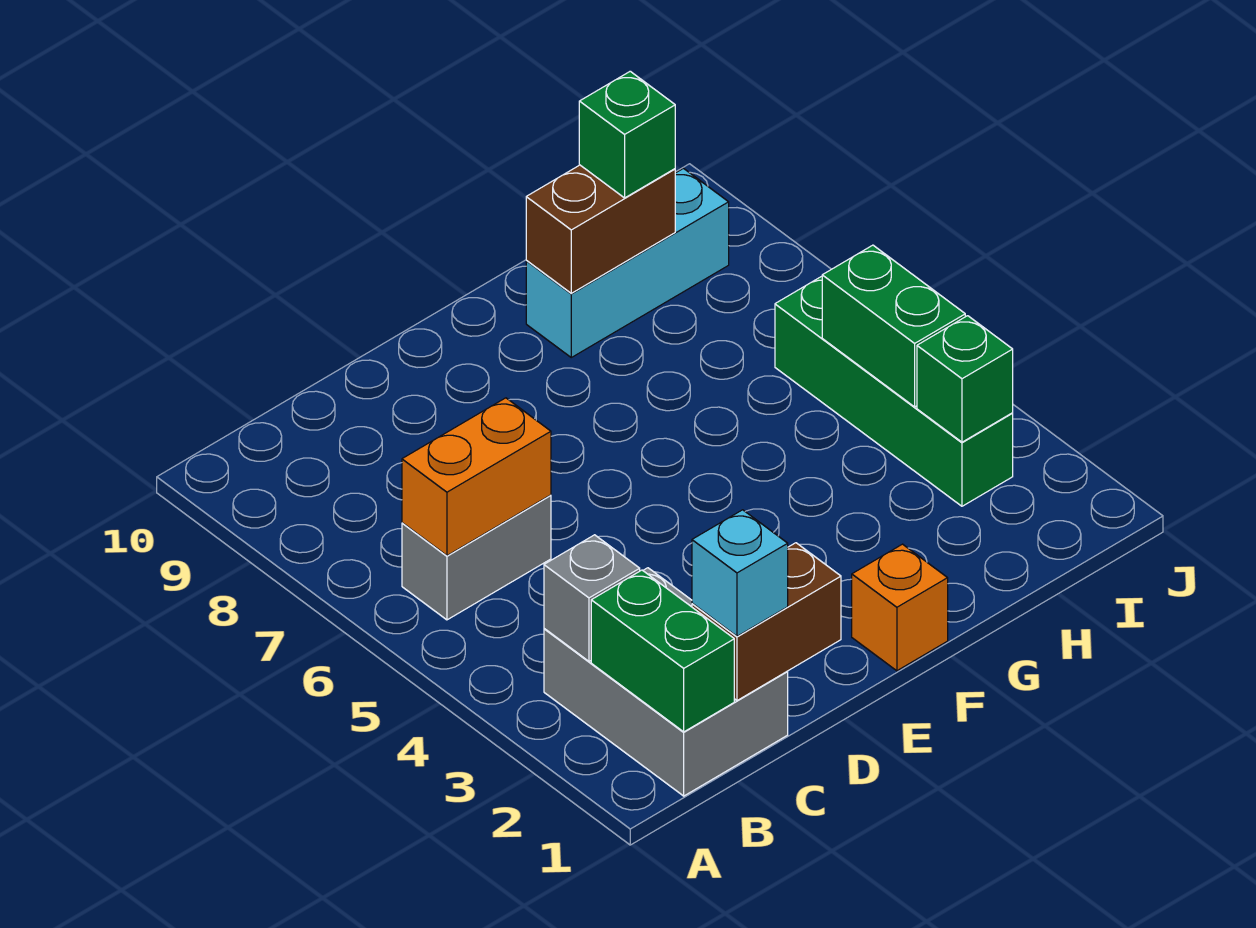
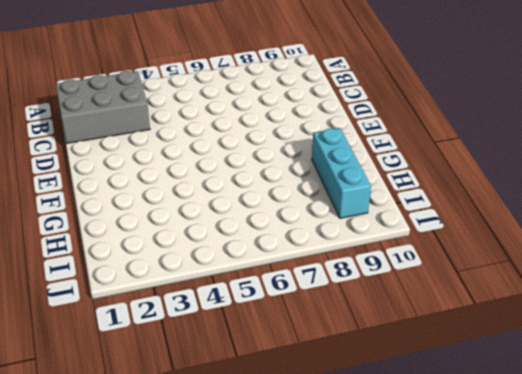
none -> grey 1x2 brick [402,495,551,620]
none -> orange 1x1 brick [852,544,948,671]
none -> green 1x4 brick [775,276,1013,506]

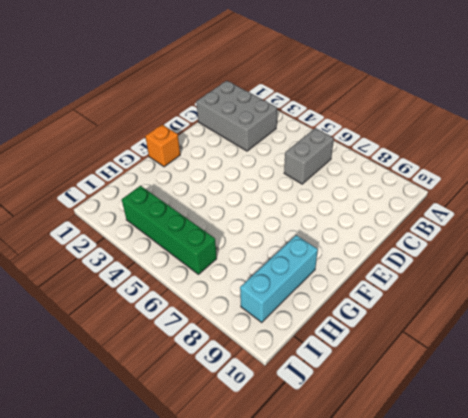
none -> green 1x2 brick [591,570,734,732]
none -> grey 1x1 brick [544,535,640,661]
none -> orange 1x2 brick [402,398,551,556]

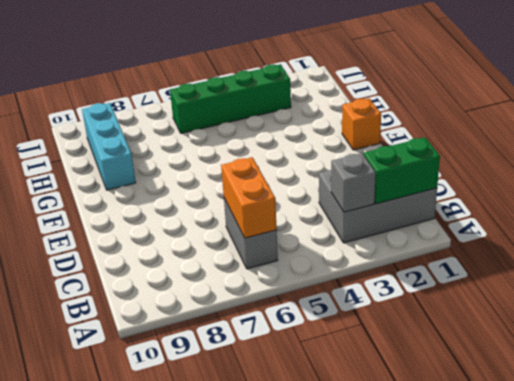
none -> brown 1x2 brick [692,543,841,700]
none -> brown 1x2 brick [526,165,675,293]
none -> green 1x1 brick [917,316,1013,442]

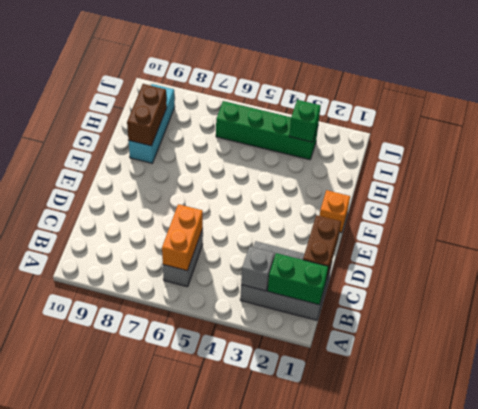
none -> green 1x2 brick [822,245,965,407]
none -> cyan 1x1 brick [692,510,788,636]
none -> green 1x1 brick [579,71,675,198]

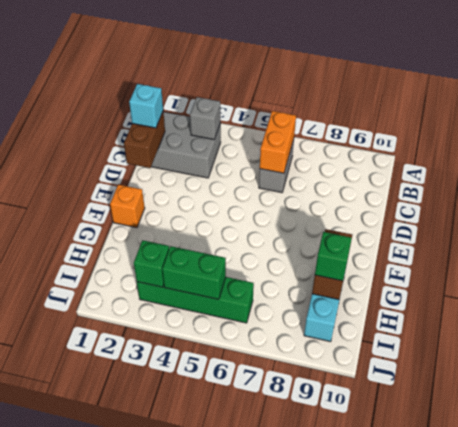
none -> green 1x2 brick [591,570,734,732]

